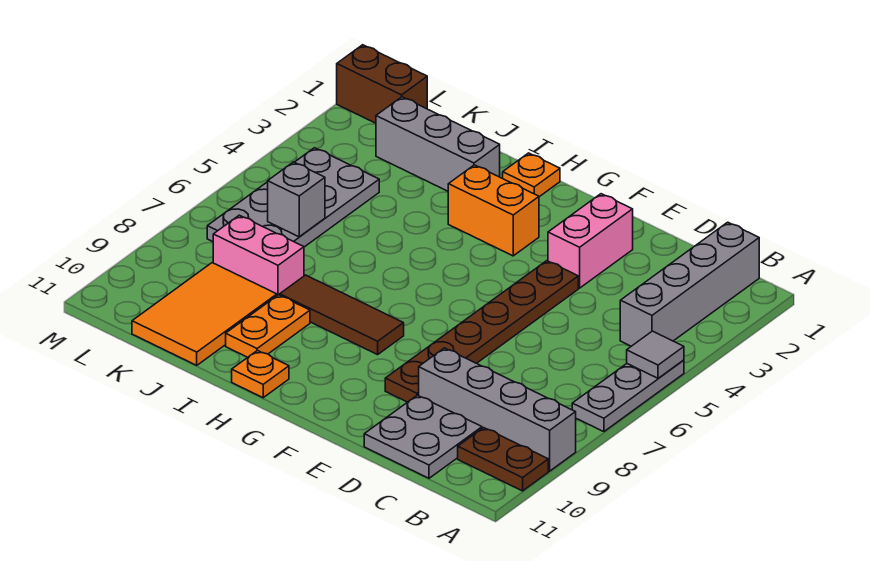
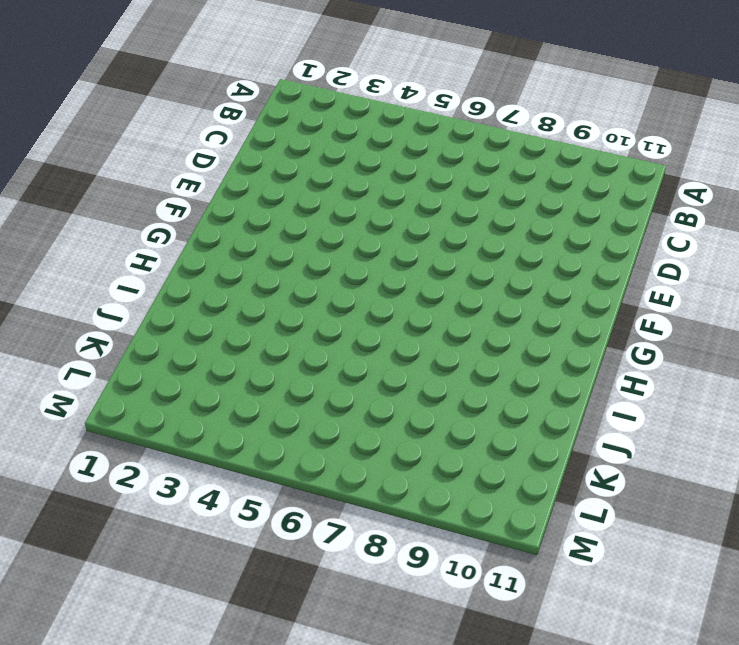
none -> grey 1x3 plate [572,360,684,432]
none -> grey 1x4 brick [419,348,576,471]
none -> brown 1x2 plate [458,428,548,491]

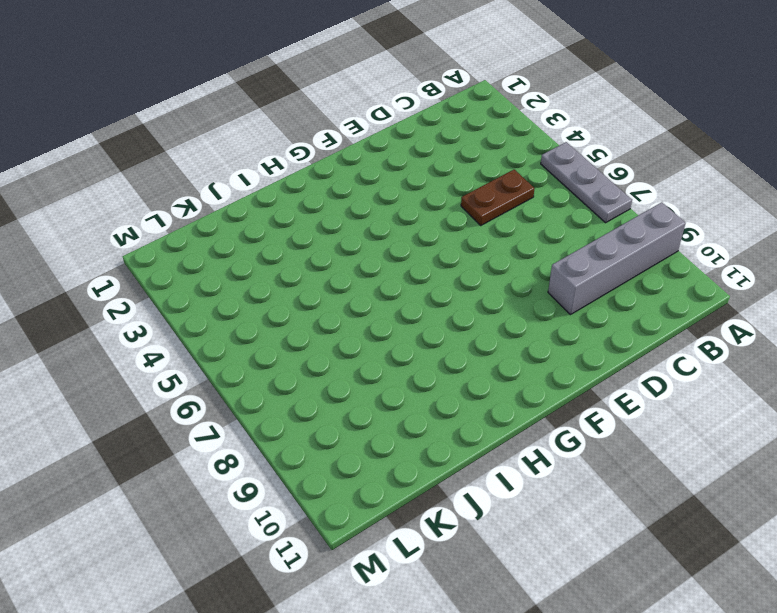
brown 1x2 plate [461,169,535,225] -> brown 1x2 plate moved to [458,428,548,491]
none -> grey 1x4 brick [620,222,759,346]
none -> grey 2x2 plate [364,395,482,478]
none -> pink 1x2 brick [548,194,633,288]

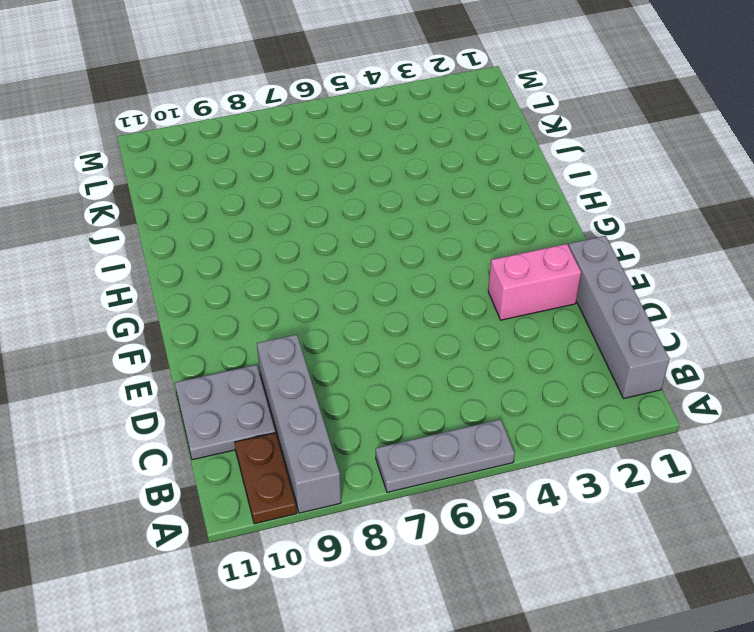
grey 1x4 brick [569,236,669,399] -> grey 1x4 brick turned to [620,222,759,346]
none -> brown 1x6 plate [385,261,578,402]
none -> orange 1x2 brick [448,165,539,256]
none -> brown 1x3 tile [280,275,404,355]

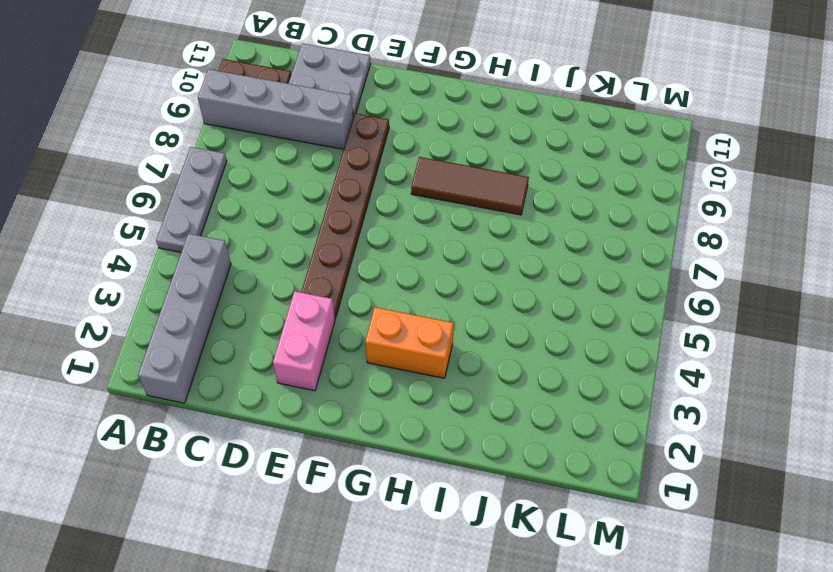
none -> orange 1x1 plate [503,153,560,197]
none -> orange 1x1 plate [232,351,289,398]
none -> grey 1x3 brick [376,97,500,191]

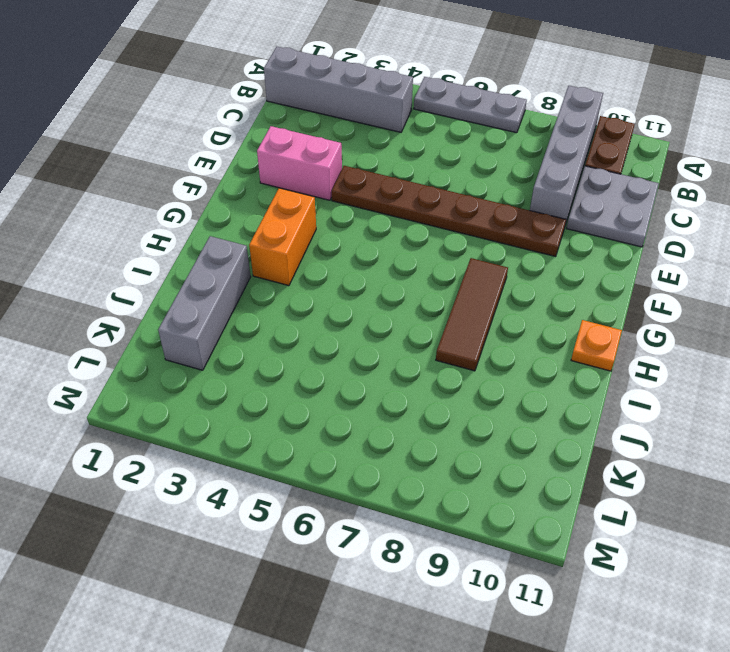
none -> orange 1x1 plate [503,153,560,197]
none -> orange 1x2 plate [226,295,310,357]
none -> pink 1x2 brick [213,215,304,295]

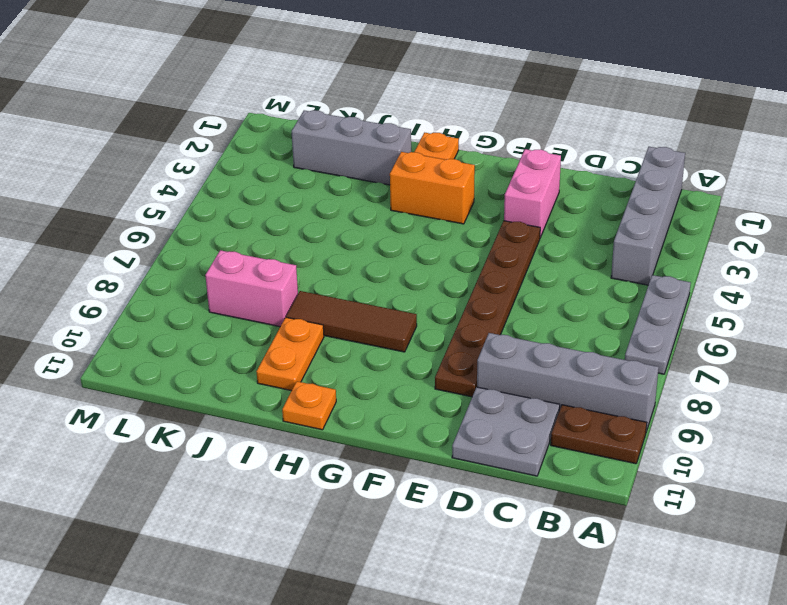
none -> orange 2x3 tile [132,263,277,365]
none -> grey 2x4 plate [207,148,379,247]
none -> brown 1x2 brick [337,45,427,123]

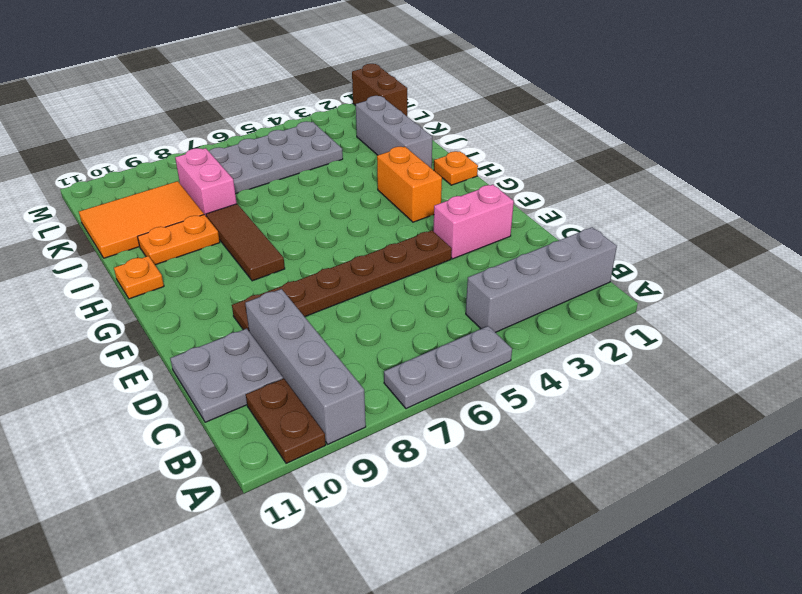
none -> grey 1x1 tile [627,331,684,378]
none -> grey 1x1 brick [268,162,325,237]

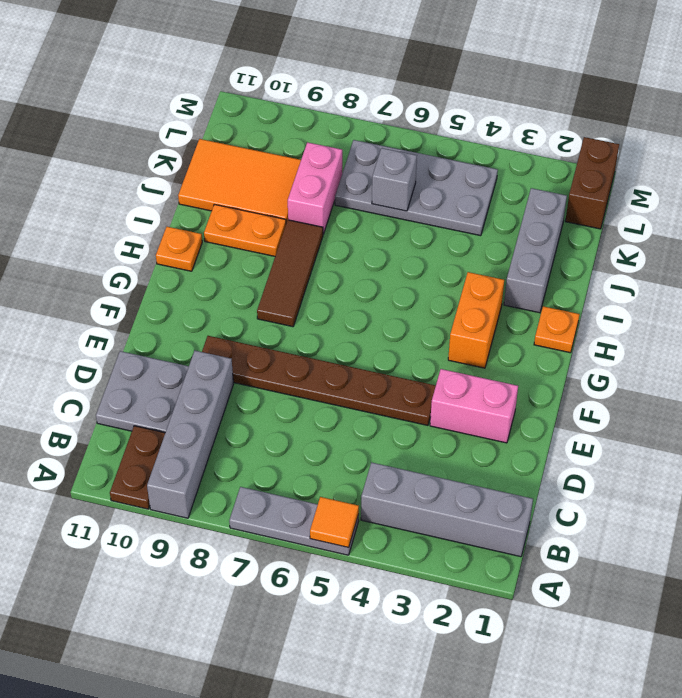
orange 1x1 tile [310,497,359,547] -> grey 1x1 tile [627,331,684,378]

